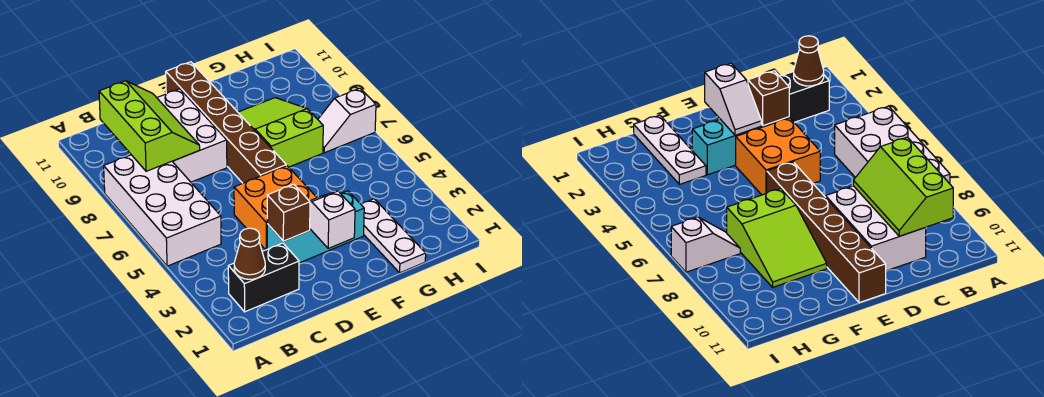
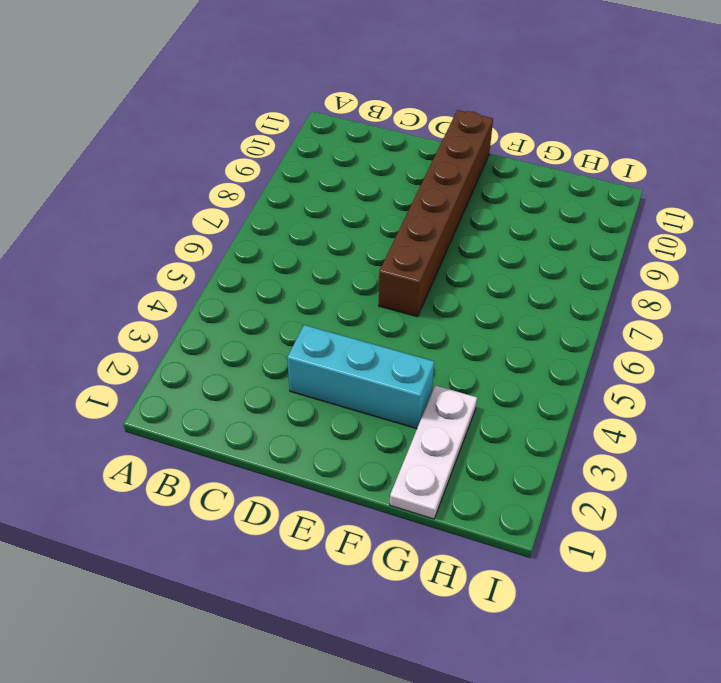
none -> white 2x4 brick [104,155,221,266]
none -> black 1x2 brick [228,243,299,312]
none -> white 2x3 brick [157,89,227,182]

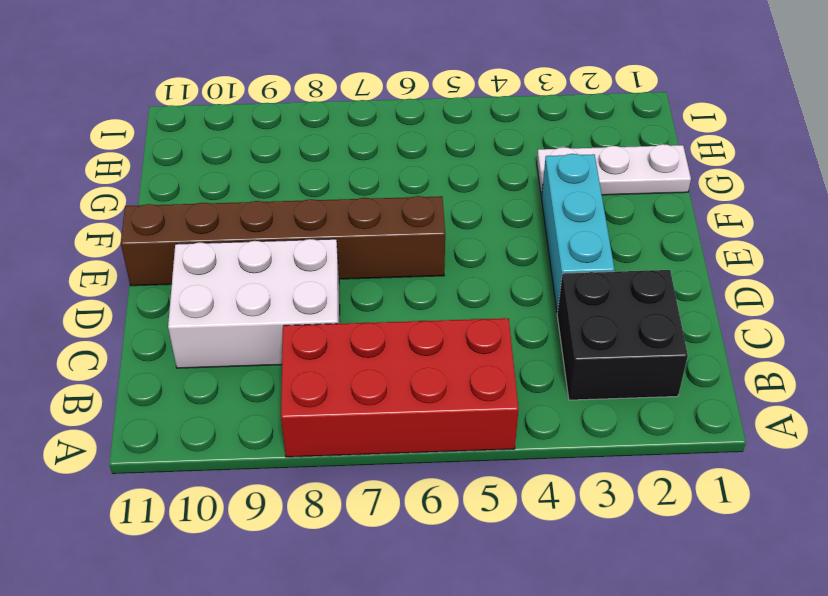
red 2x4 brick [281,318,519,457] -> white 2x4 brick [104,155,221,266]
black 2x2 brick [557,270,688,400] -> black 1x2 brick [228,243,299,312]
none -> orange 2x2 brick [234,166,317,250]
none -> lime 2x3 slope [238,98,323,167]
none -> white 1x2 slope [318,88,376,153]

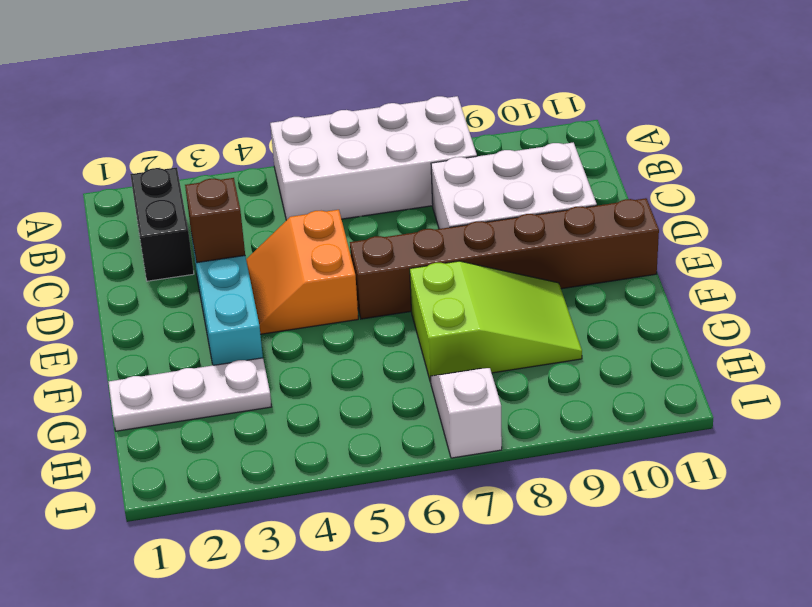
orange 2x2 slope [246,210,358,334] -> orange 2x2 brick [234,166,317,250]
none -> brown 1x1 cone [234,228,265,279]
none -> lime 2x3 slope [99,81,200,171]
none -> white 1x2 slope [310,191,355,248]

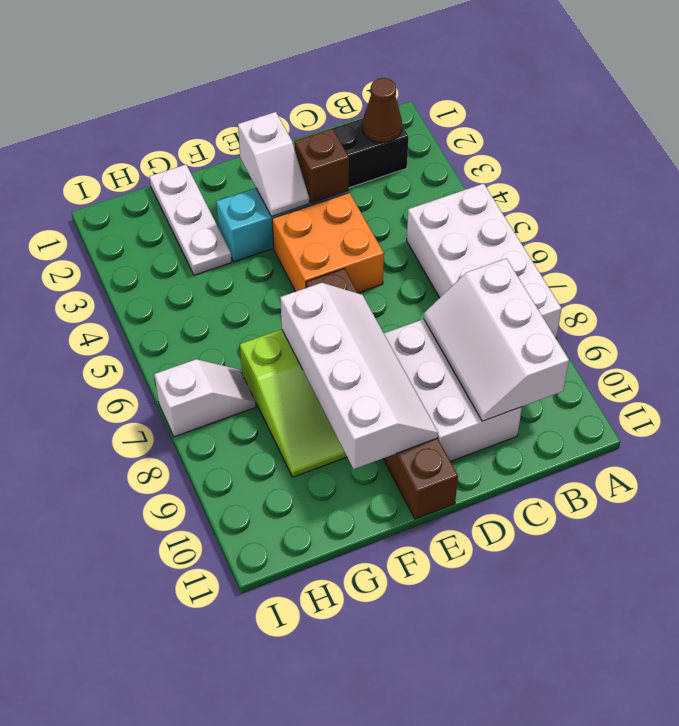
white 2x3 slope [424,258,569,421] -> lime 2x3 slope [99,81,200,171]
white 2x4 slope [280,283,438,469] -> none

